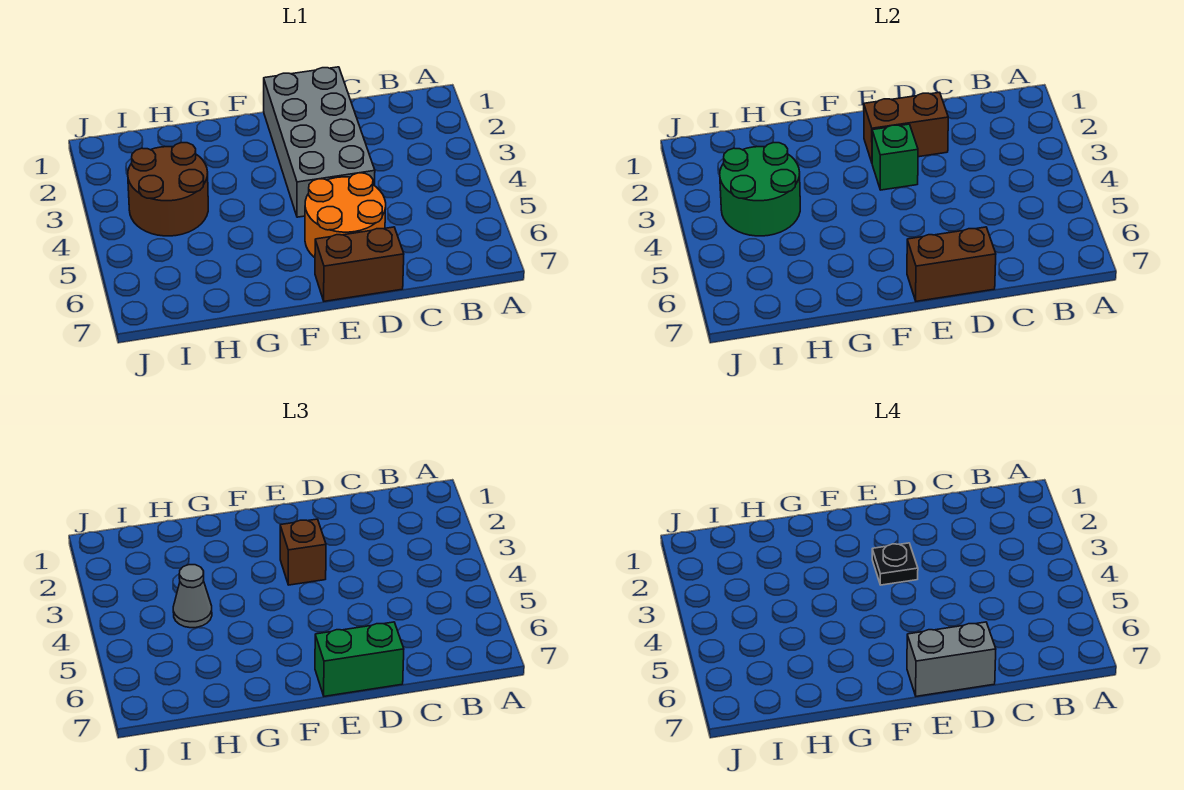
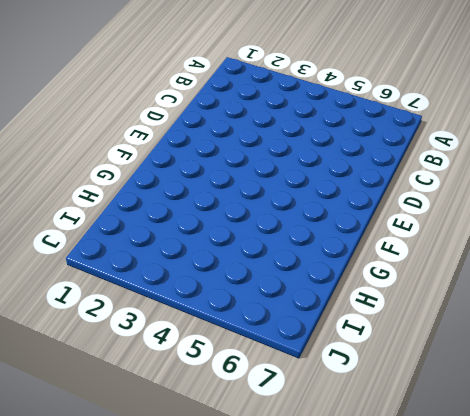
none -> grey 2x4 brick [264,67,375,217]
none -> orange 2x2 round brick [305,173,386,258]
none -> brown 1x2 brick [315,227,404,301]

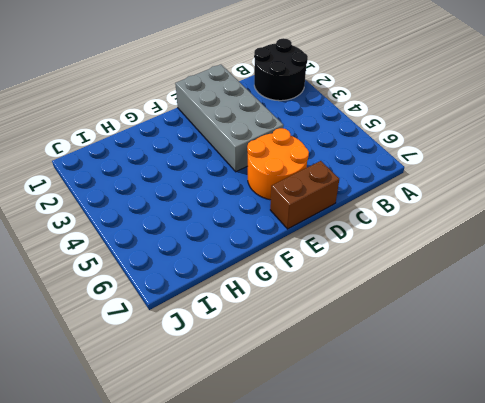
black 2x2 round brick [254,38,308,101] -> none
none -> brown 2x2 round brick [128,143,208,236]
none -> brown 1x2 brick [864,92,948,162]
none -> brown 1x2 brick [907,227,996,301]

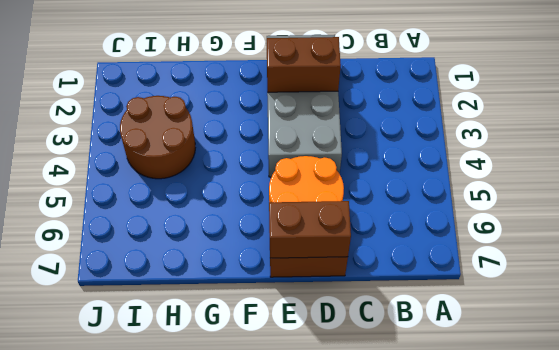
none -> green 1x1 brick [872,124,918,190]
none -> green 2x2 round brick [720,143,800,236]
none -> green 1x2 brick [315,622,404,696]

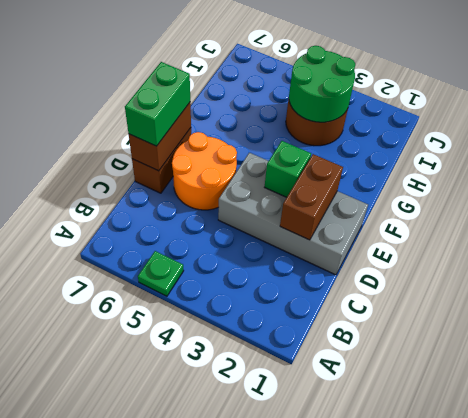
green 1x1 plate [138,251,184,296] -> none
none -> brown 1x1 brick [280,519,326,585]
none -> grey 1x1 cone [173,565,212,628]
none -> grey 1x2 brick [907,622,996,696]

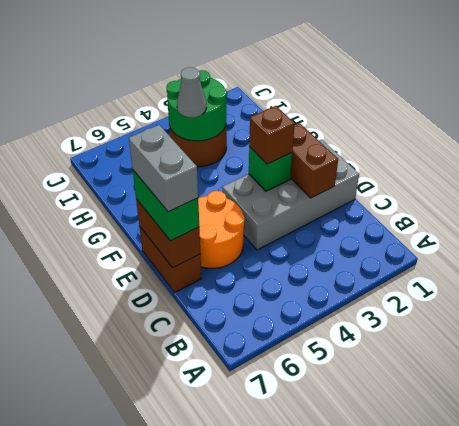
none -> black 1x1 plate [872,543,918,585]

